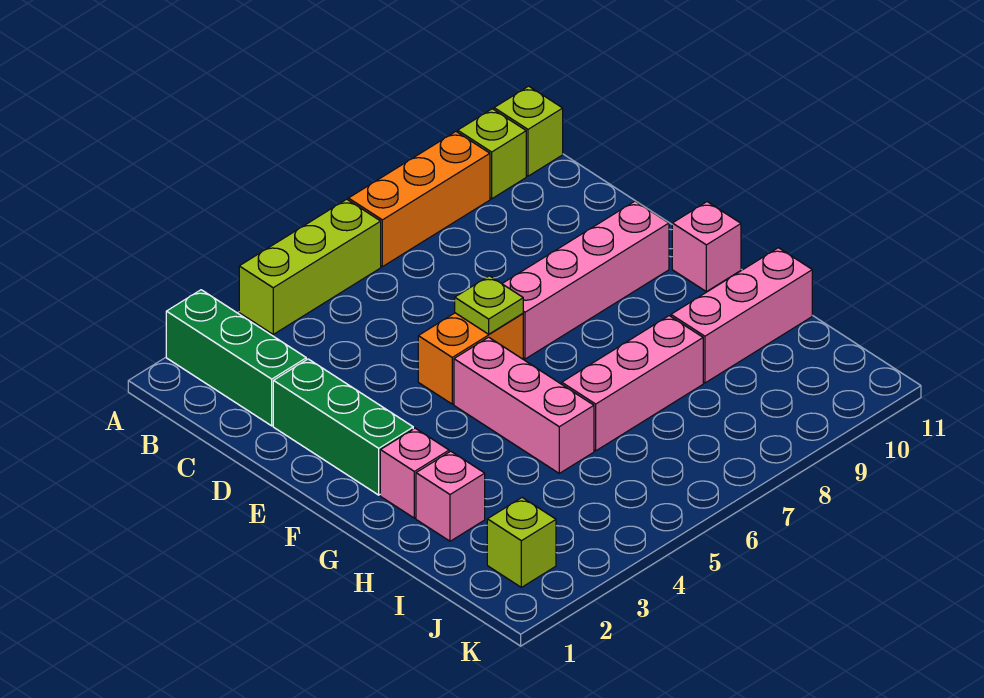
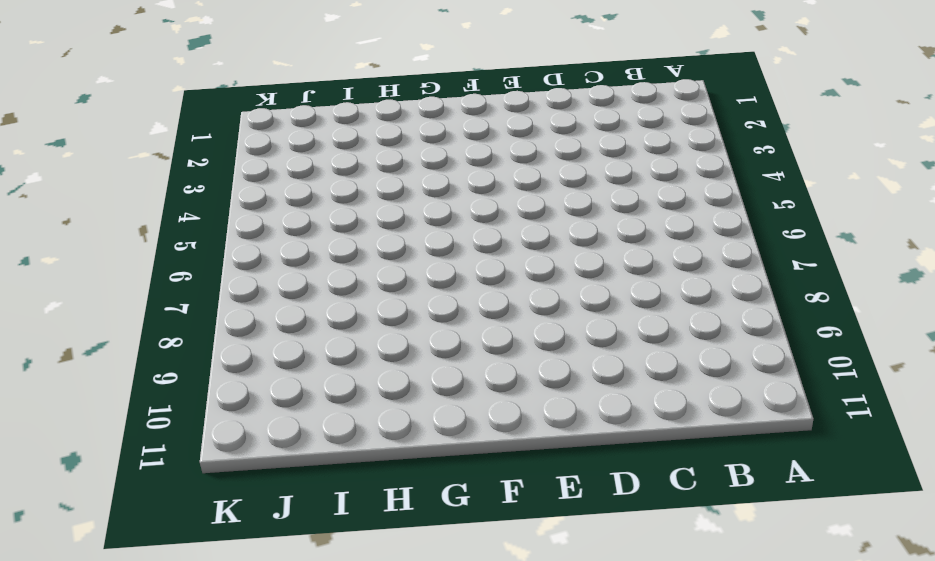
none -> green 1x3 brick [166,290,306,426]
none -> lime 1x3 brick [239,199,381,334]
none -> orange 1x3 brick [348,132,490,267]

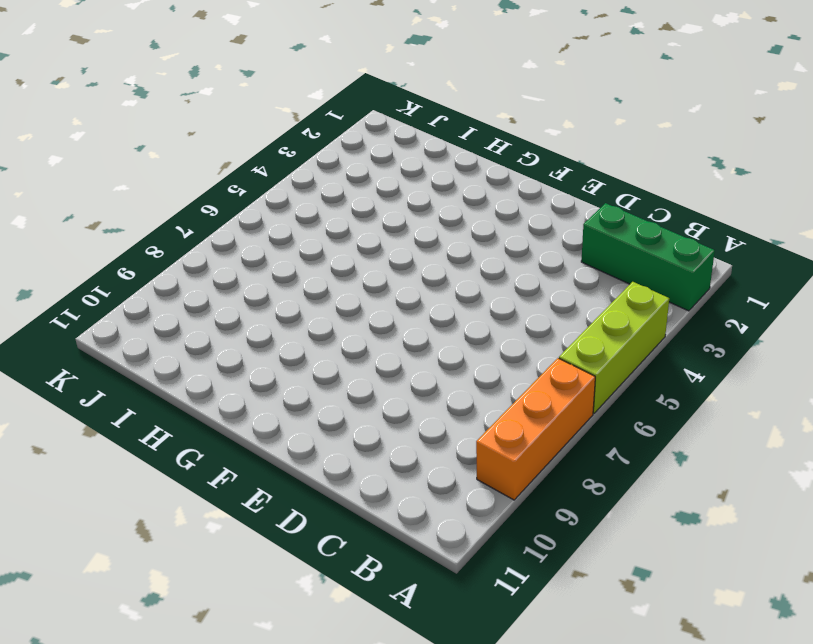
none -> lime 1x1 brick [458,109,526,199]
none -> lime 1x1 brick [494,86,563,176]
none -> green 1x3 brick [273,359,413,495]

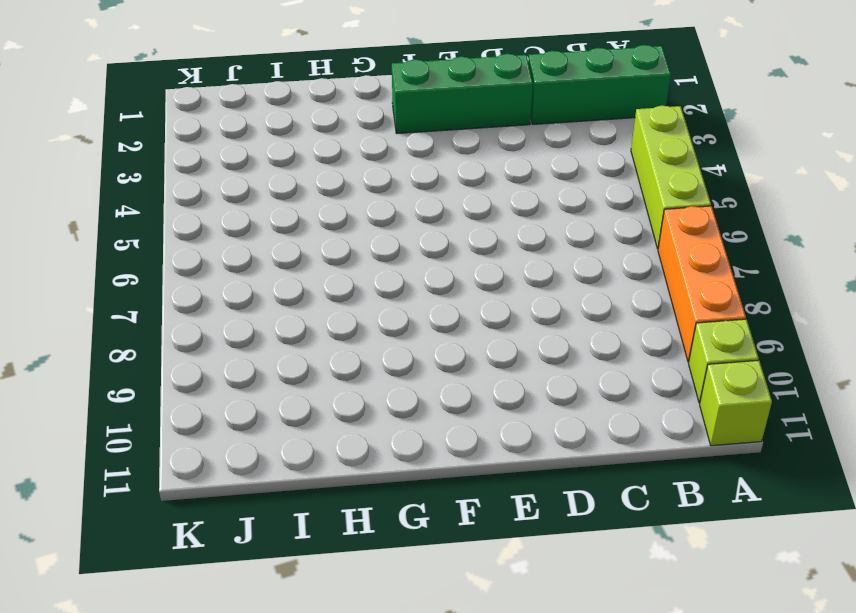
none -> orange 1x2 brick [418,313,523,404]
none -> pink 1x4 brick [502,201,669,359]
none -> pink 1x3 brick [454,337,594,473]

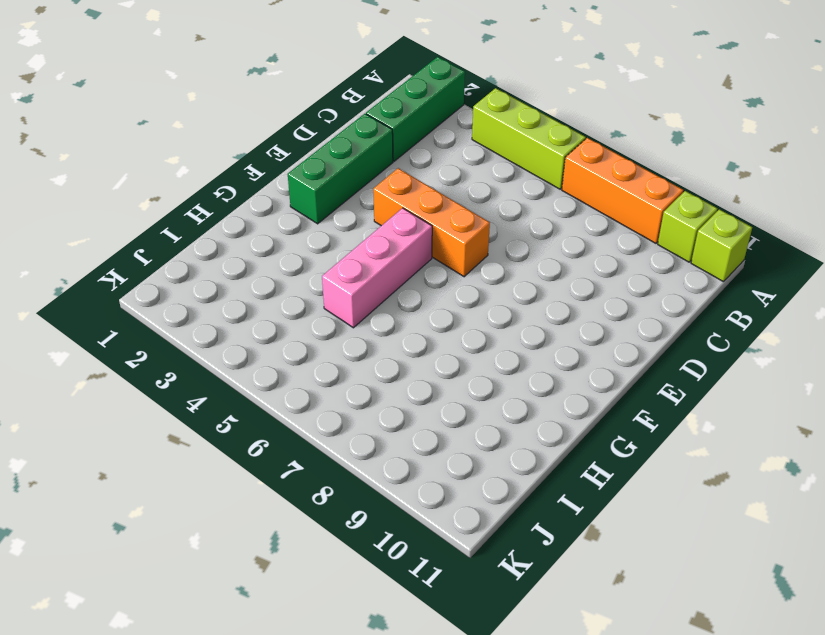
orange 1x3 brick [373,168,490,277] -> orange 1x2 brick [418,313,523,404]
none -> pink 1x4 brick [502,201,669,359]
none -> pink 1x1 brick [672,202,741,292]
none -> pink 1x1 brick [380,428,449,518]

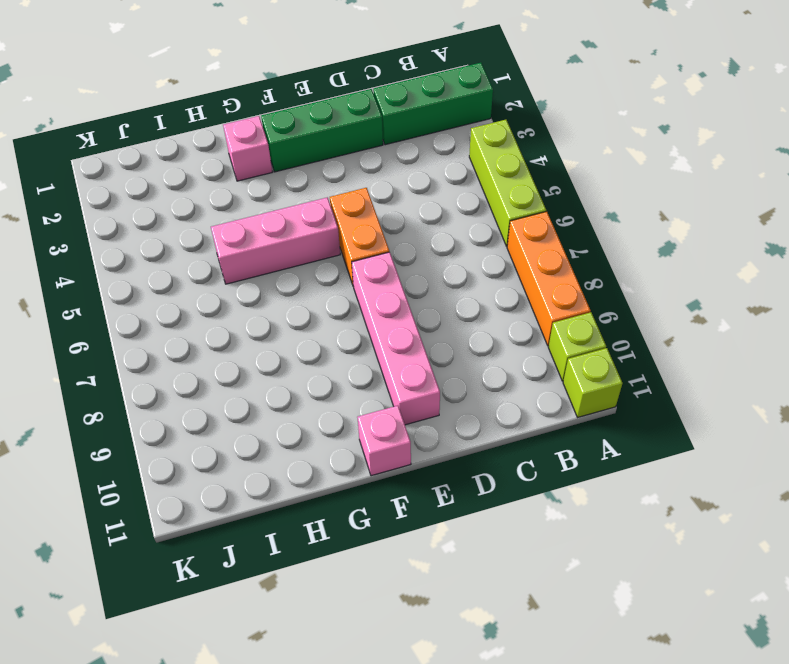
none -> pink 1x1 brick [416,451,485,541]
none -> pink 1x3 brick [562,316,703,451]
none -> pink 1x3 brick [671,248,812,383]

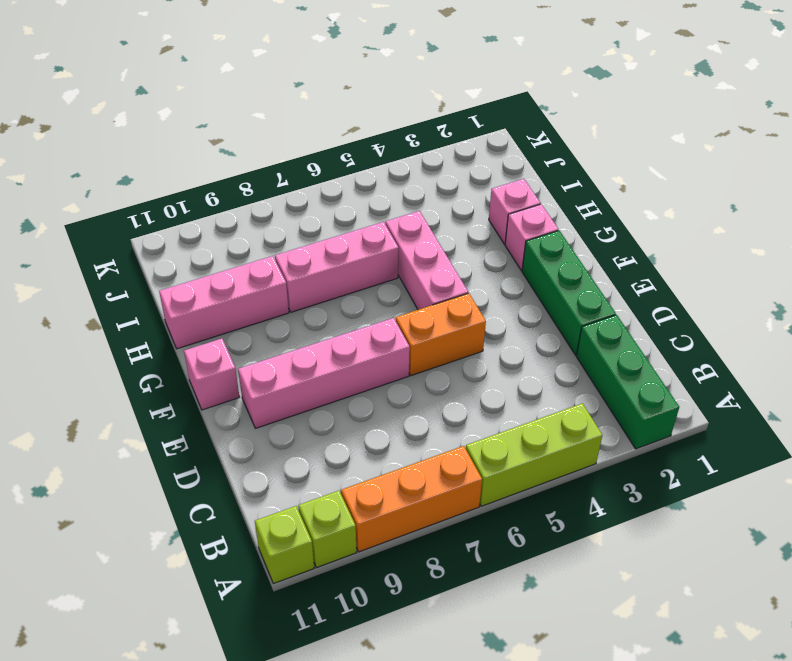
none -> lime 1x1 brick [487,498,556,587]
none -> lime 1x1 plate [455,276,523,334]

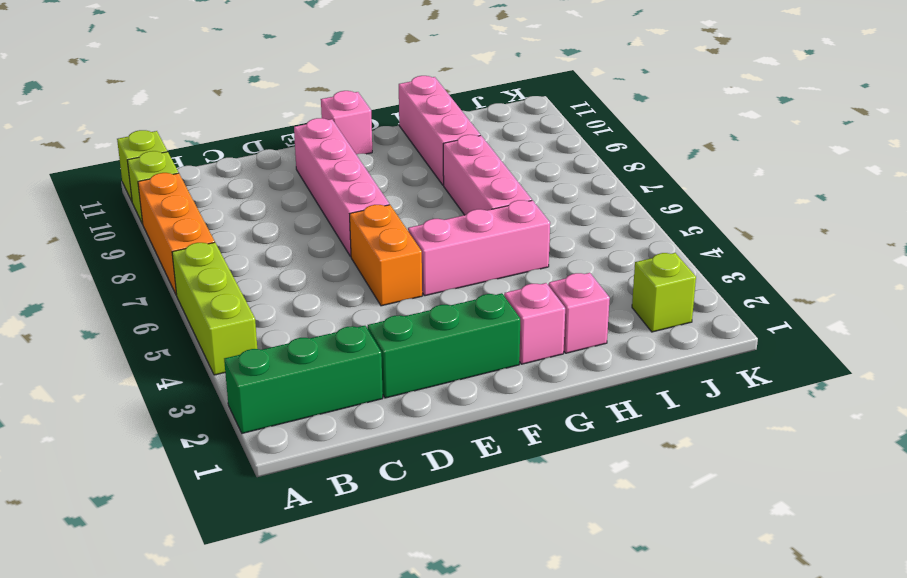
none -> lime 1x1 plate [455,276,523,334]

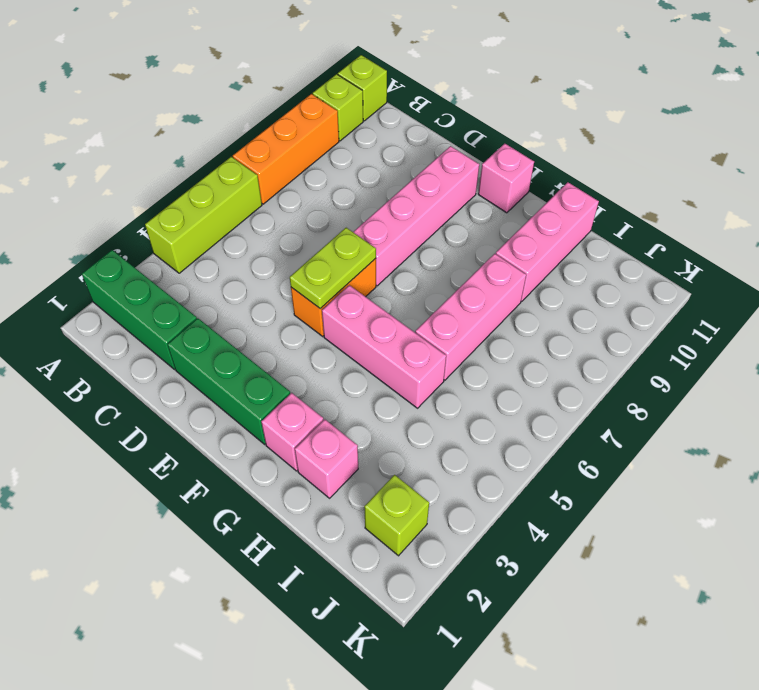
lime 1x2 plate [290,228,376,309] -> lime 1x1 plate [455,276,523,334]

